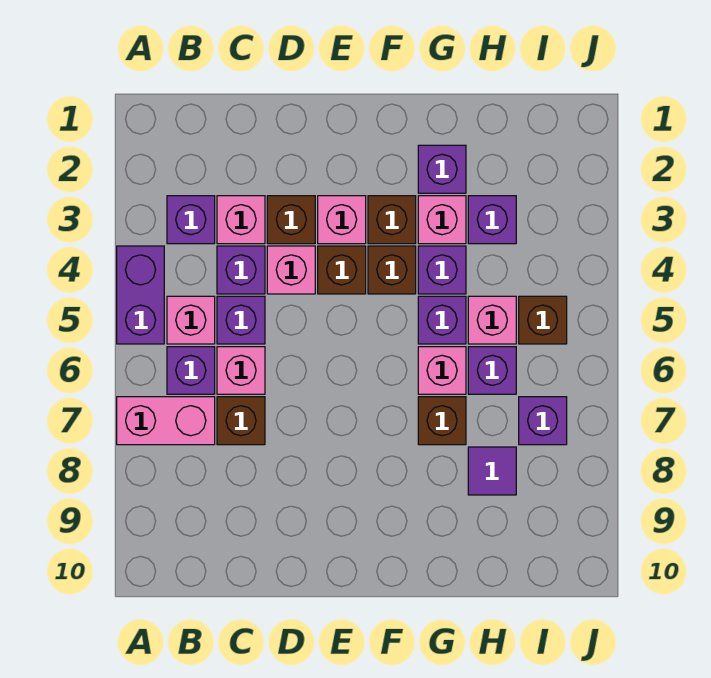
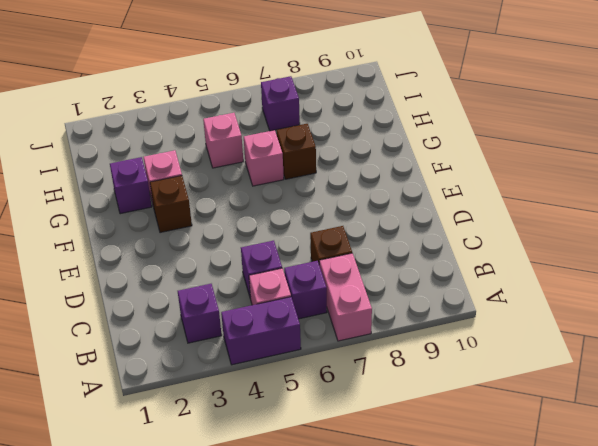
none -> pink 1x1 brick [217,196,265,244]
none -> purple 1x1 brick [217,246,265,294]
none -> pink 1x1 brick [217,347,265,394]

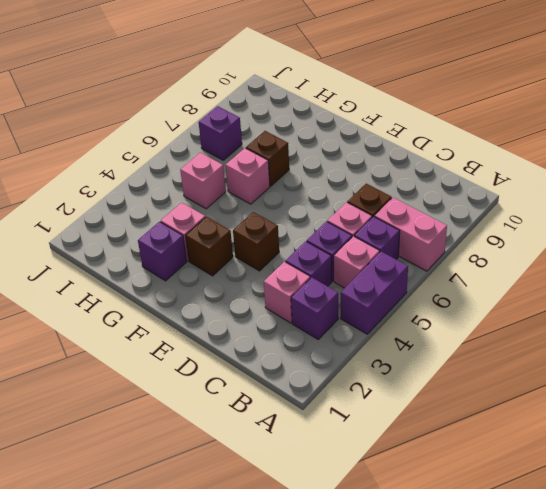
none -> brown 1x1 brick [267,196,315,244]
none -> pink 1x1 brick [267,246,315,294]
none -> pink 1x1 brick [318,196,366,244]

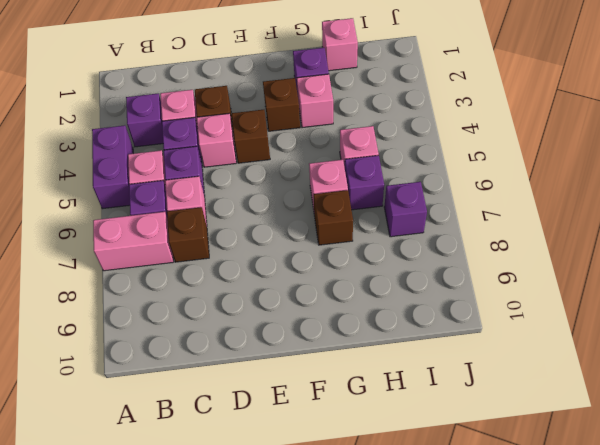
pink 1x1 brick [322,18,358,71] -> pink 1x1 brick moved to [318,196,366,244]
none -> brown 1x1 brick [368,246,416,294]
none -> purple 1x1 brick [418,246,466,294]
none -> purple 1x1 brick [418,296,466,344]

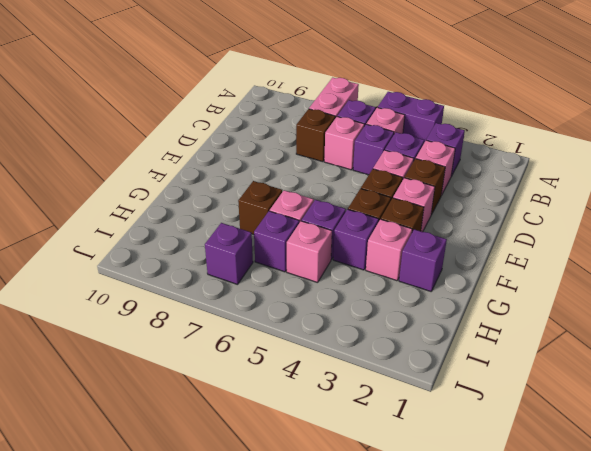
none -> purple 1x1 brick [468,196,516,244]
none -> purple 1x1 tile [468,447,516,495]
none -> brown 1x1 brick [519,296,567,344]

